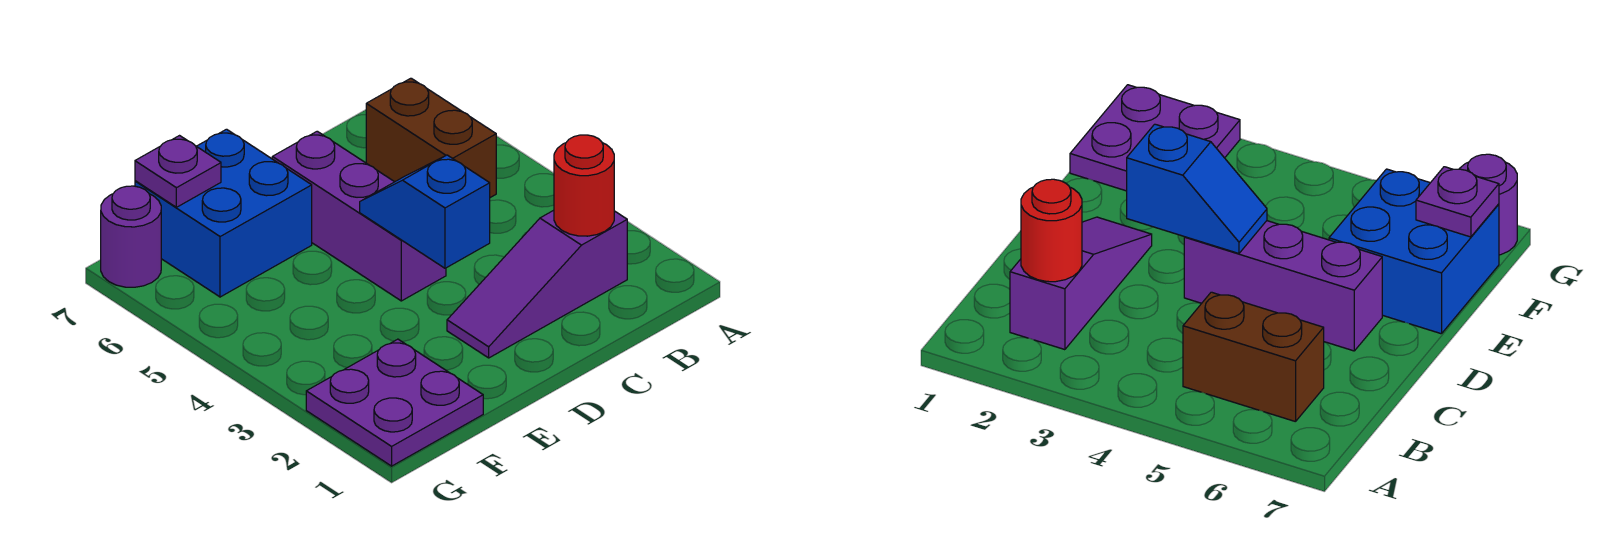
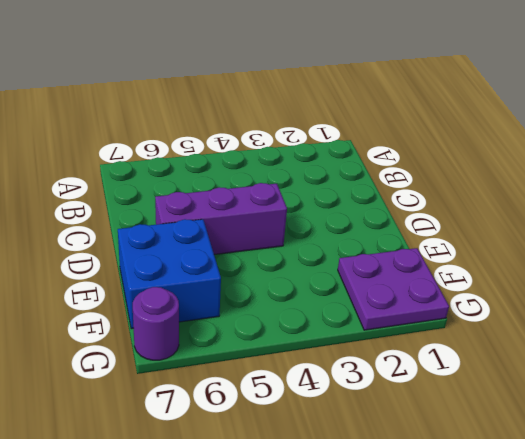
none -> purple 1x3 slope [447,210,627,358]
none -> brown 1x2 brick [366,78,496,198]

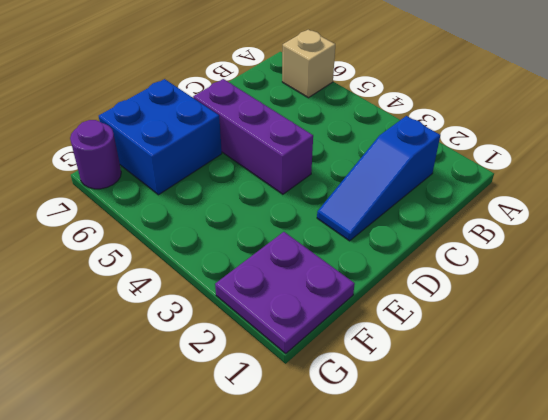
tan 1x1 brick [282,30,335,98] -> none
blue 1x3 slope [317,116,440,241] -> purple 1x3 slope [447,210,627,358]
none -> brown 1x2 brick [366,78,496,198]
none -> red 1x1 round brick [554,135,614,236]

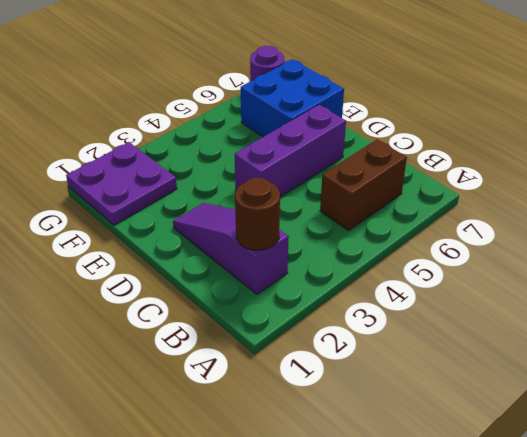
brown 1x1 round brick [235,178,280,250] -> red 1x1 round brick [554,135,614,236]
none -> blue 1x2 slope [360,155,490,268]
none -> purple 1x1 plate [135,136,221,207]

